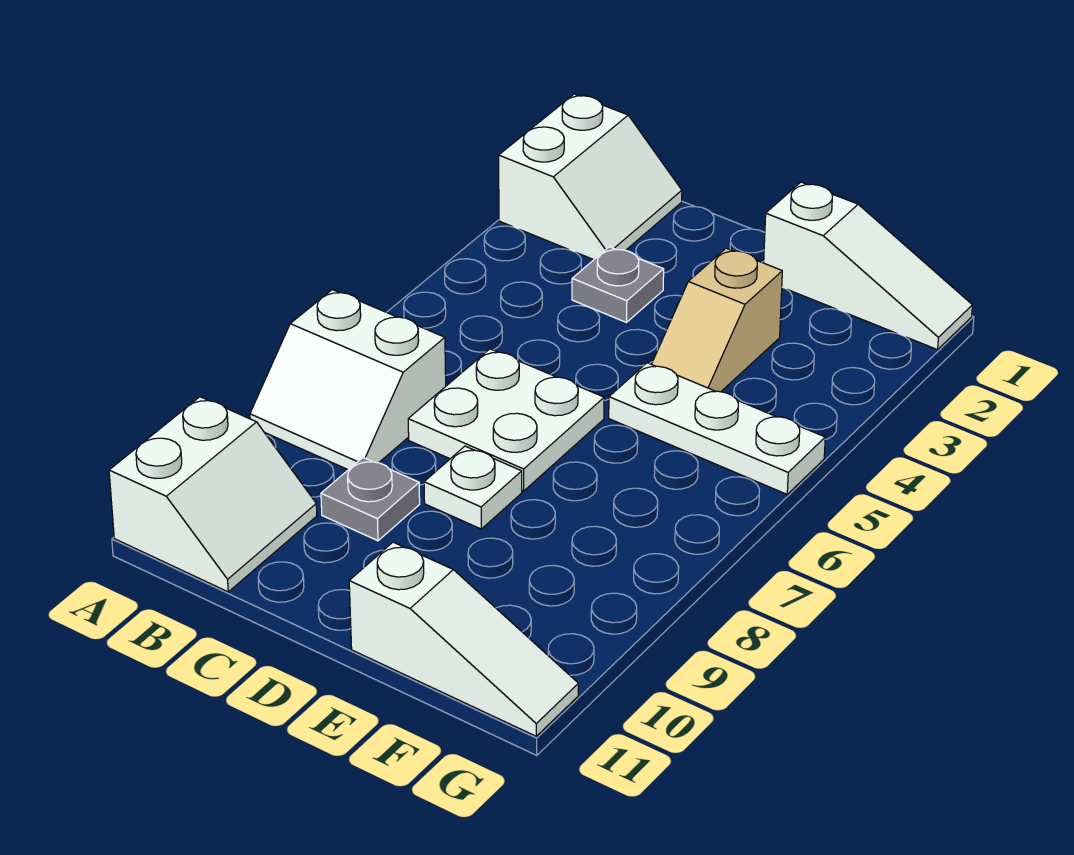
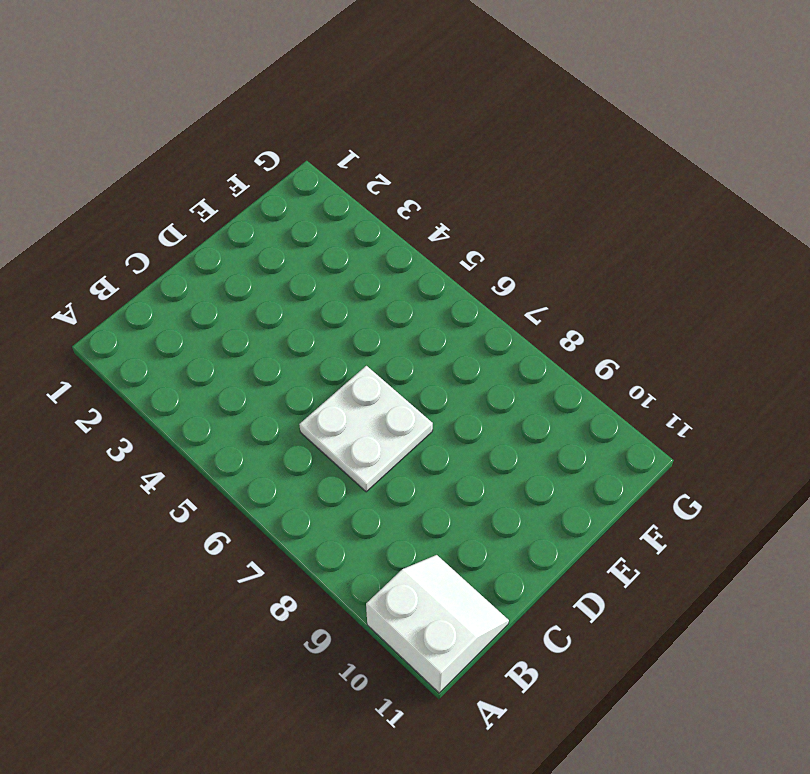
none -> white 2x2 slope [499,94,682,260]
none -> white 2x2 slope [250,290,446,470]

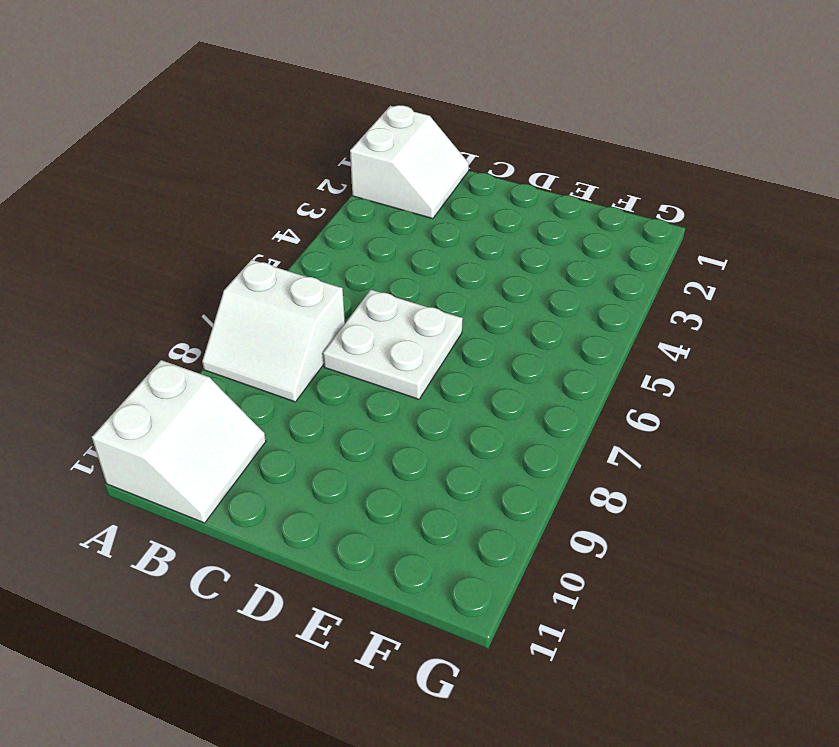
none -> grey 1x1 plate [572,247,664,322]
none -> grey 1x1 plate [321,458,420,541]

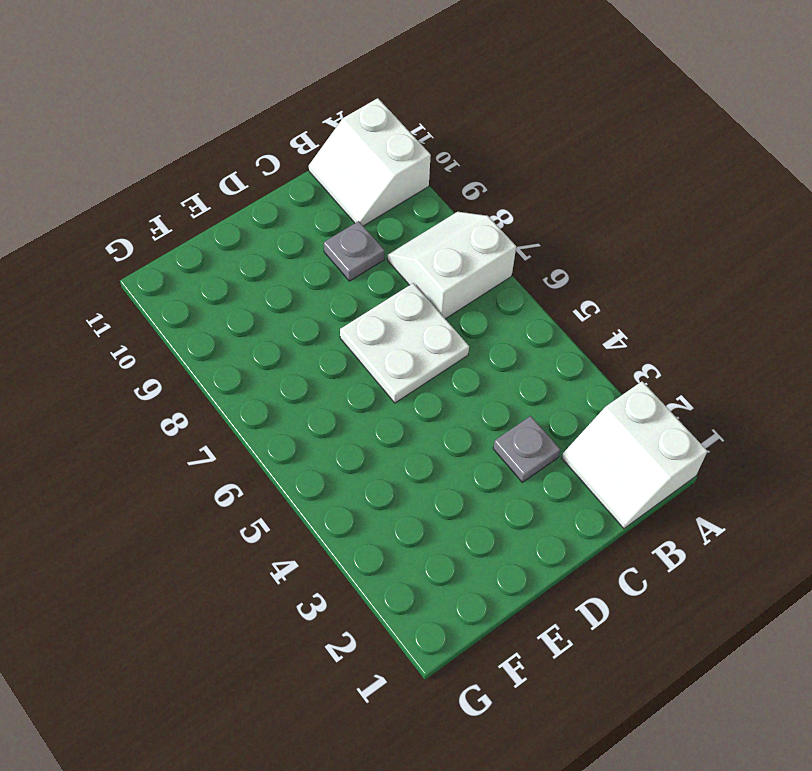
none -> white 1x1 plate [424,446,522,529]
none -> white 1x3 slope [764,182,972,350]

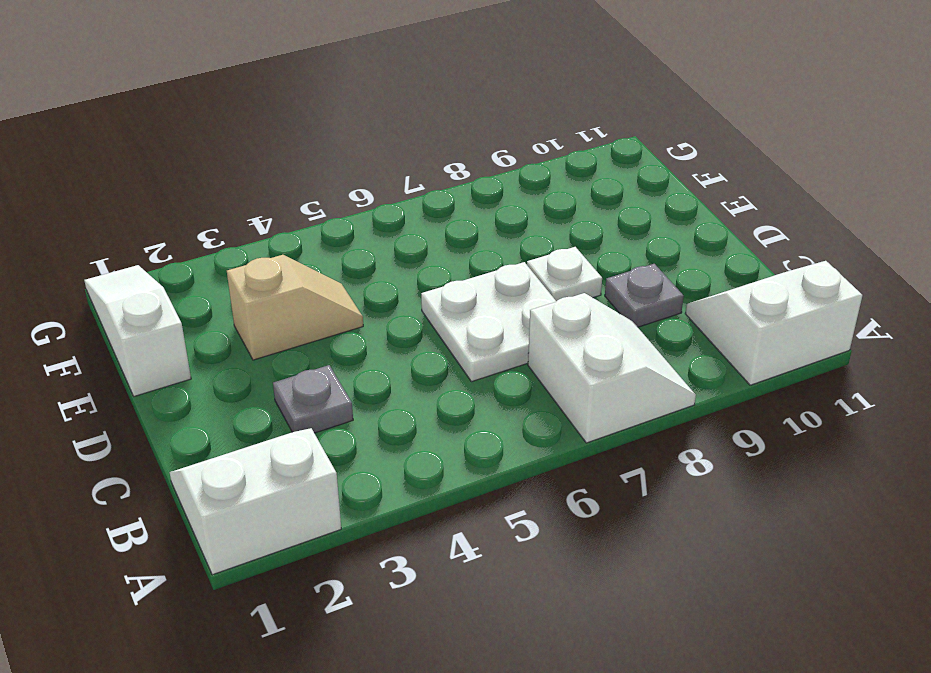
none -> white 1x3 plate [609,363,825,494]
none -> white 1x3 slope [349,542,578,736]

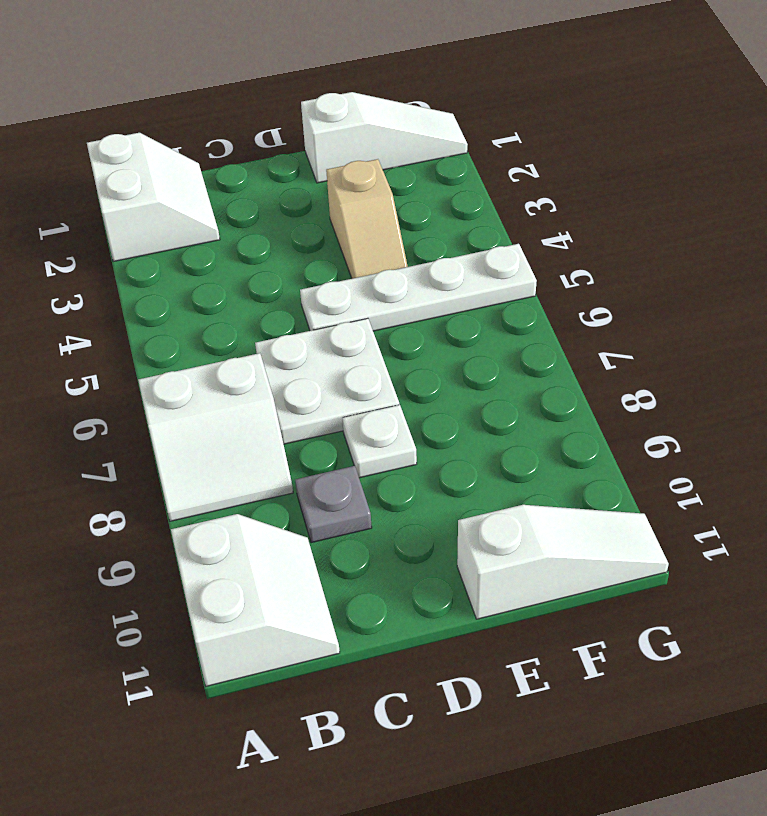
white 1x4 plate [300,244,537,331] -> white 1x3 plate [609,363,825,494]
none -> grey 1x1 plate [572,247,664,322]

